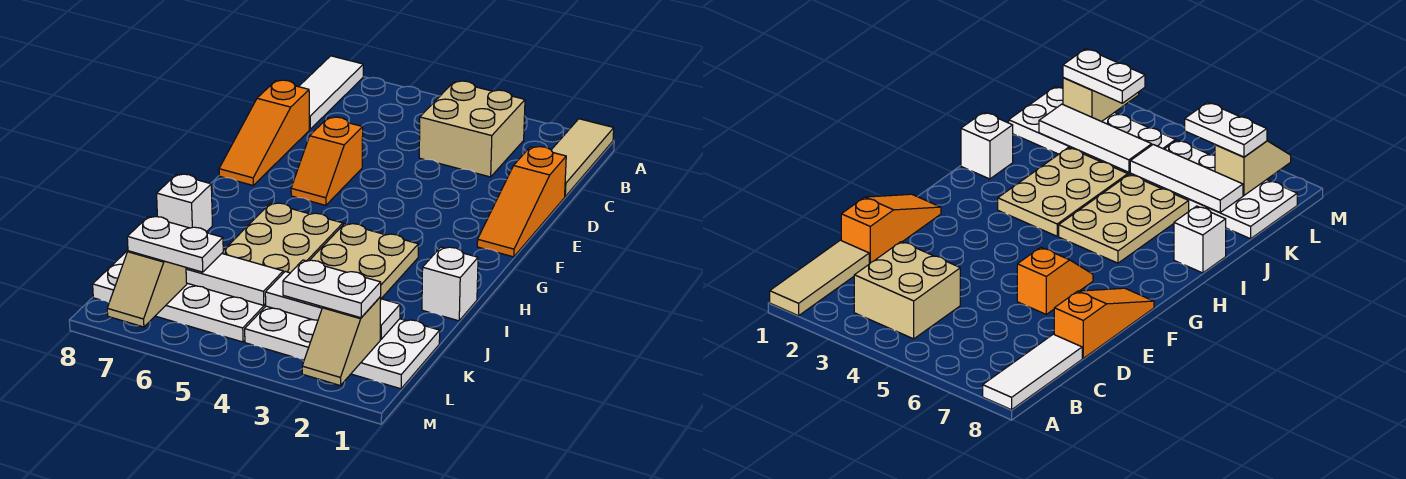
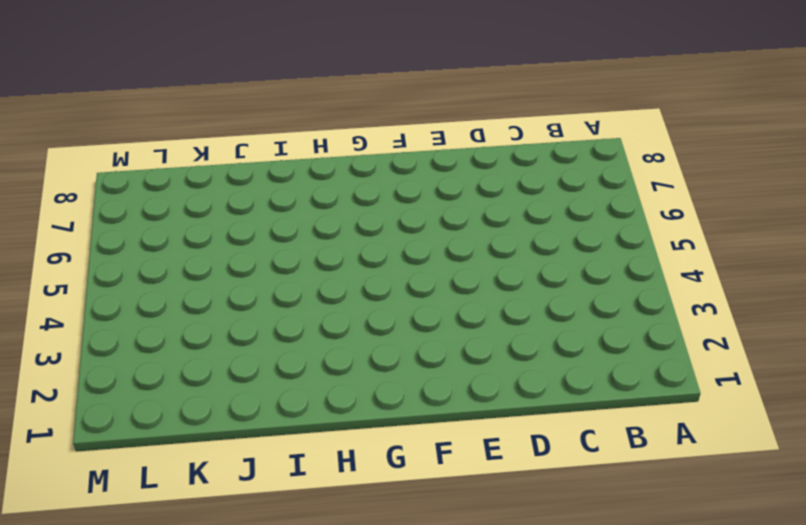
none -> tan 1x3 tile [551,119,614,196]
none -> white 1x3 tile [299,56,363,129]
none -> tan 2x2 brick [419,81,525,177]

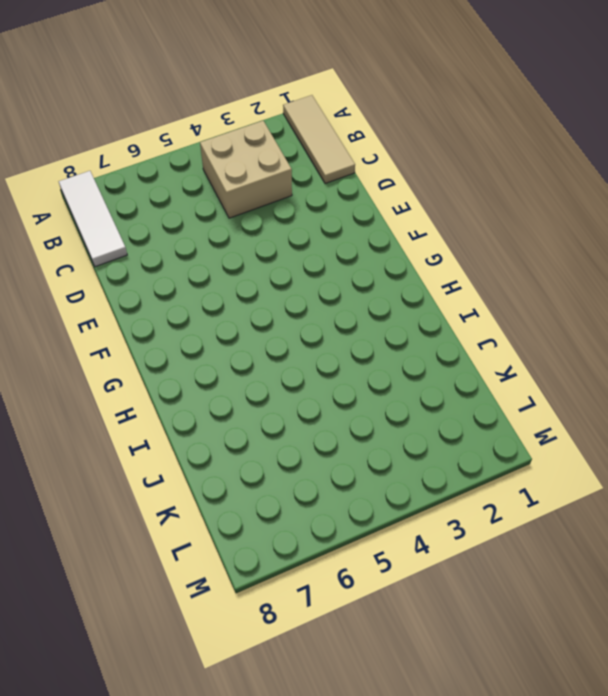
none -> orange 1x3 slope [477,147,566,257]
none -> orange 1x3 slope [219,80,309,185]
none -> orange 1x2 slope [291,117,363,205]

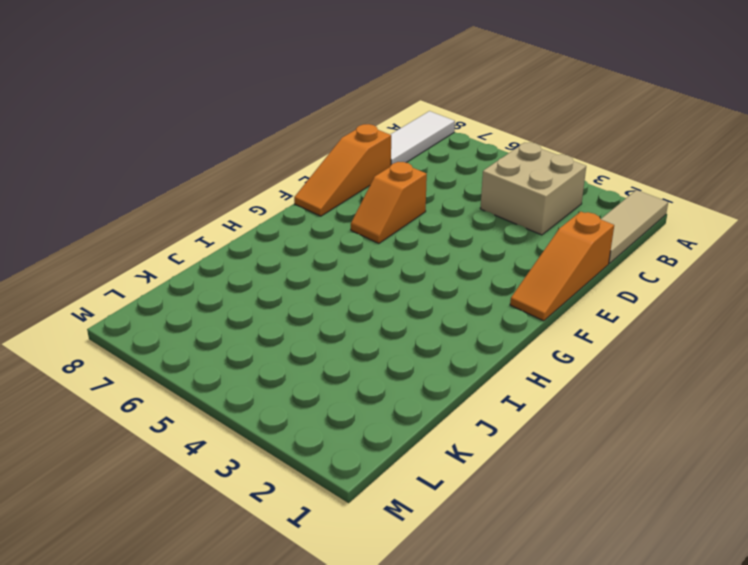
none -> tan 2x3 plate [309,224,418,298]
none -> tan 2x3 plate [222,203,343,273]
none -> white 1x1 brick [422,247,478,321]

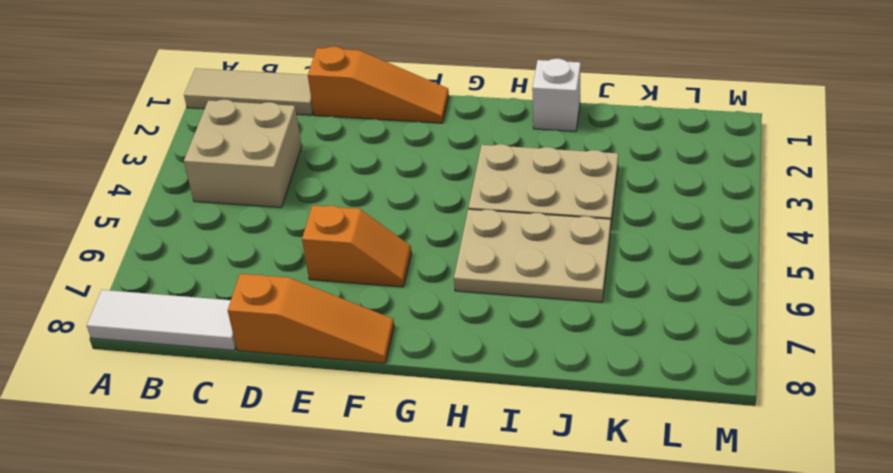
none -> white 1x1 brick [157,174,213,232]
none -> white 2x4 plate [245,306,440,389]
none -> white 2x4 plate [93,250,266,342]

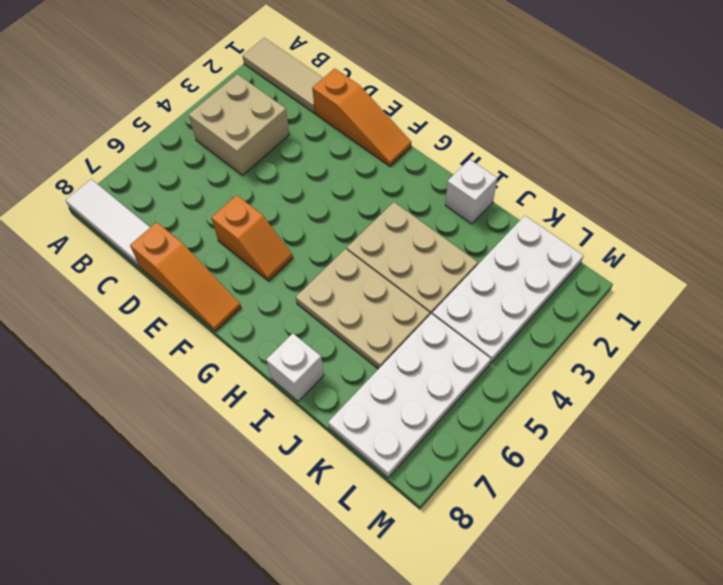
none -> white 1x3 tile [265,272,400,339]
none -> white 1x3 tile [186,254,283,305]
none -> tan 1x2 slope [302,297,381,386]

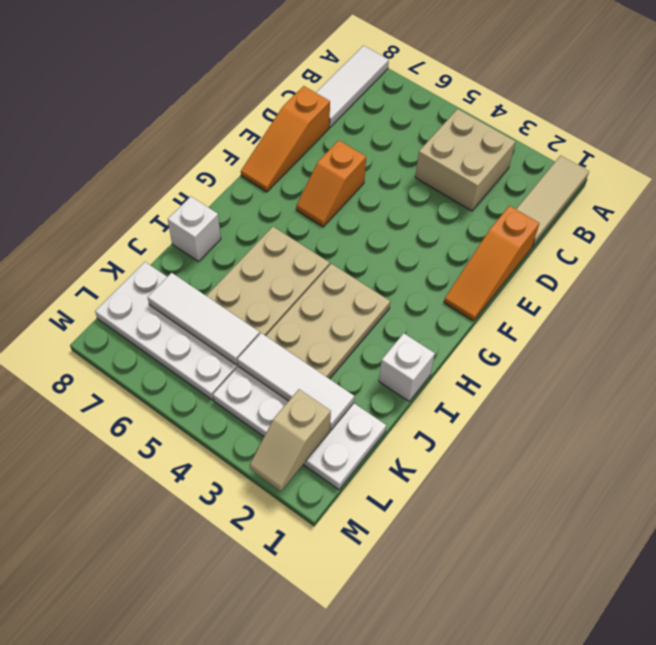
none -> tan 1x2 slope [107,251,187,327]
none -> white 1x2 plate [283,260,381,318]
none -> white 1x2 plate [127,216,223,272]

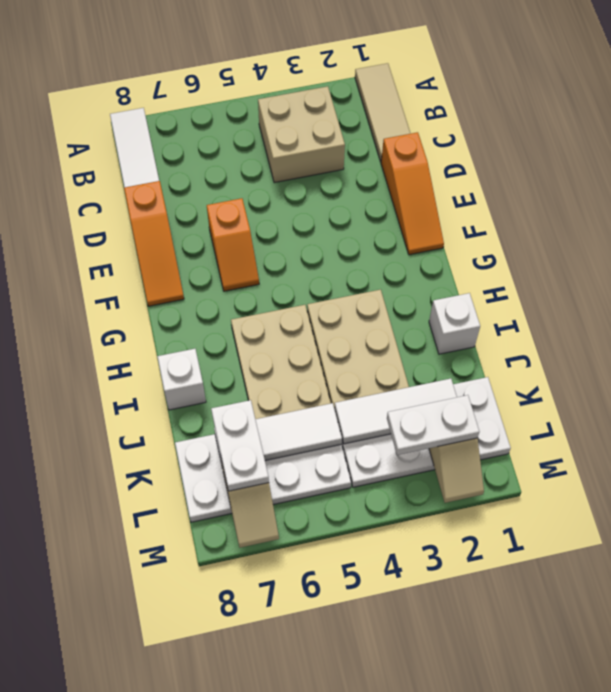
white 1x2 plate [211,400,269,491] -> white 1x2 plate turned to [127,216,223,272]

